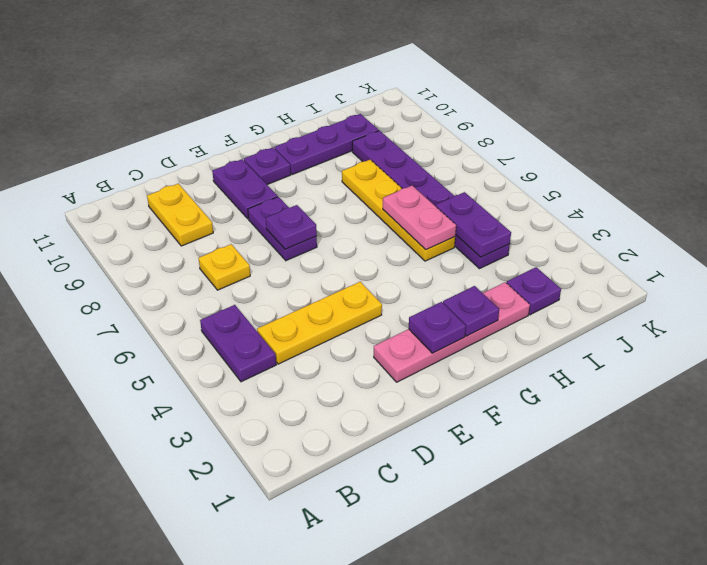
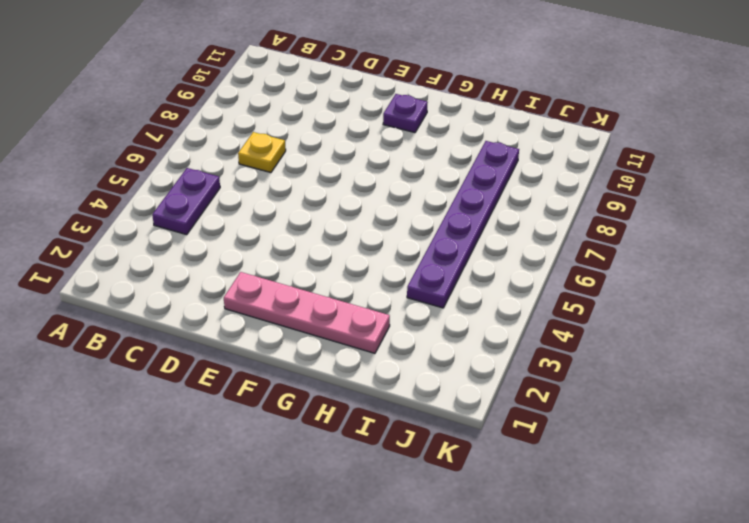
none -> yellow 1x3 plate [257,282,382,364]
none -> yellow 1x2 plate [147,184,213,246]
none -> purple 1x2 plate [248,197,317,261]

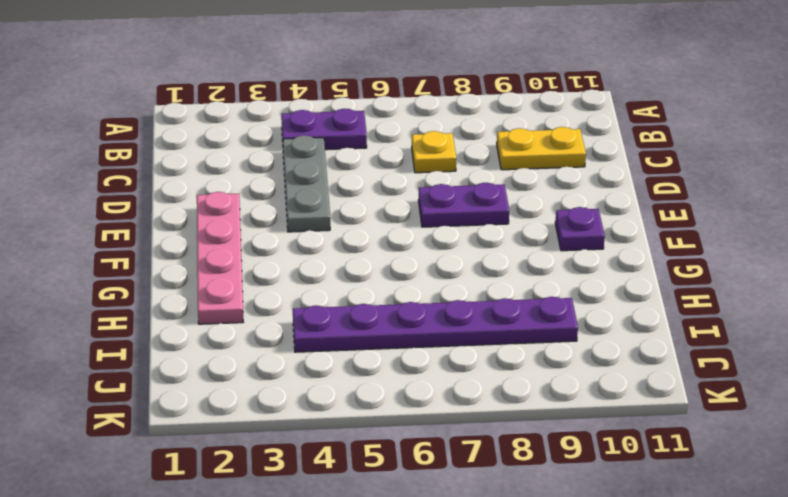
grey 1x3 plate [283,135,330,232] -> yellow 1x3 plate [257,282,382,364]
none -> purple 1x2 plate [212,159,278,219]
none -> purple 1x3 plate [274,114,379,175]
none -> yellow 1x4 plate [342,160,455,261]

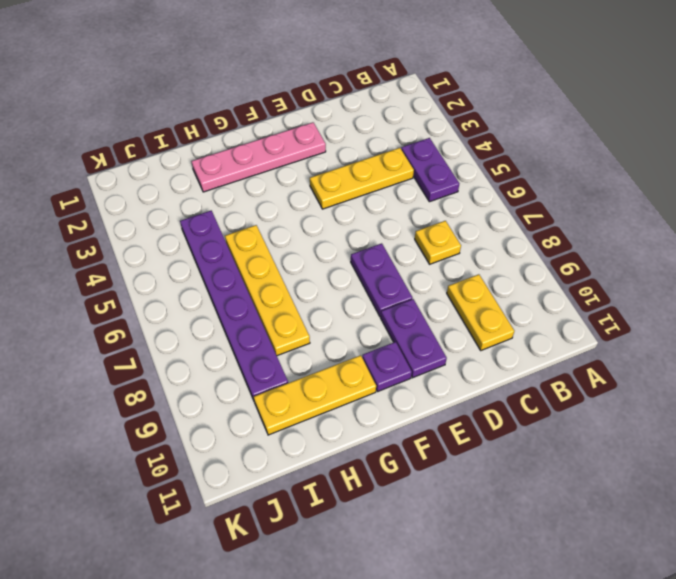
yellow 1x3 plate [254,355,376,435] -> purple 1x3 plate [274,114,379,175]
none -> purple 1x1 plate [507,267,561,315]
none -> purple 1x1 plate [266,205,317,249]
none -> purple 1x1 plate [409,302,466,353]

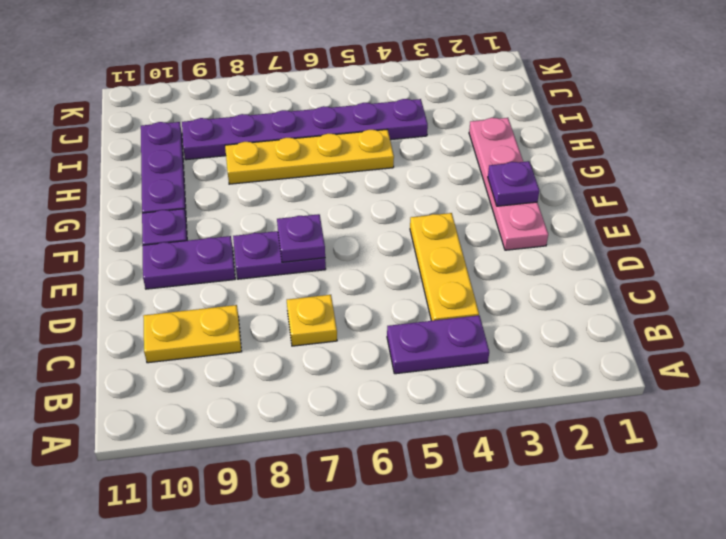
none -> purple 1x1 plate [507,267,561,315]
none -> purple 1x1 plate [443,286,499,336]
none -> pink 1x2 plate [383,186,456,250]

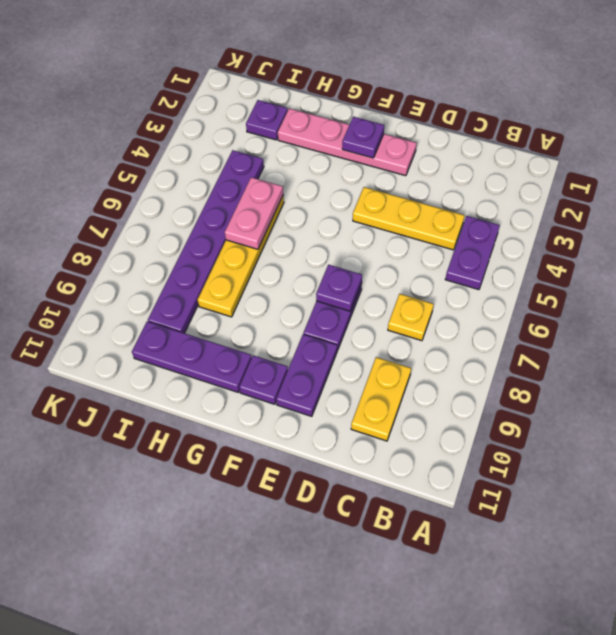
none -> purple 1x1 plate [443,286,499,336]
none -> purple 1x2 plate [436,192,511,257]

